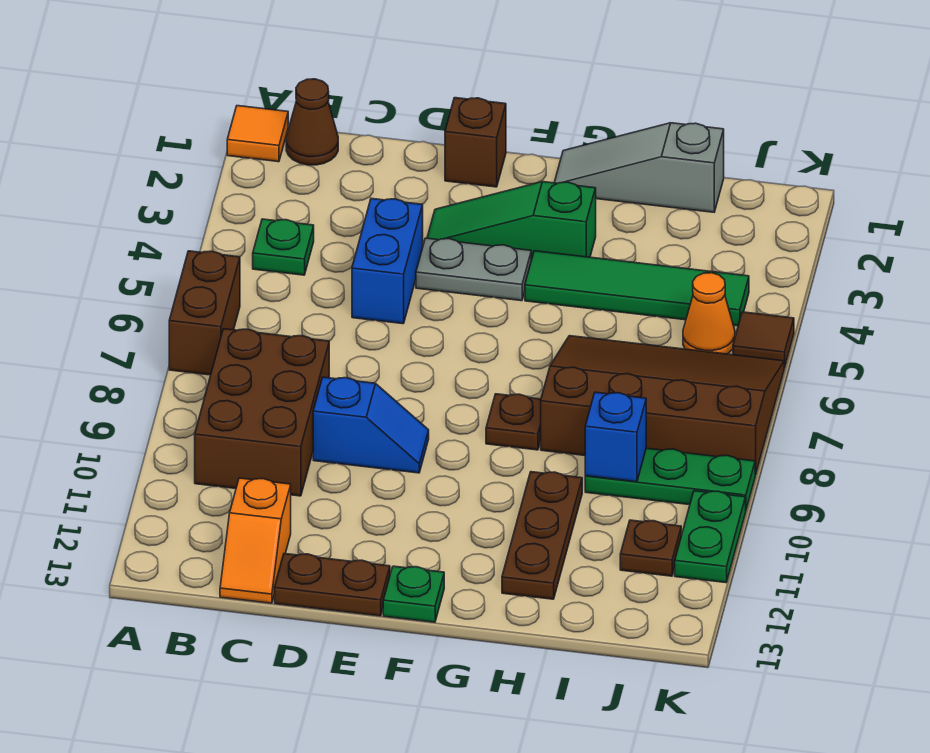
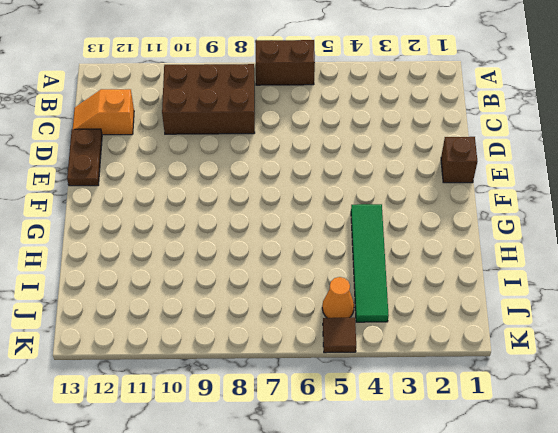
none -> orange 1x1 tile [227,106,288,162]
none -> brown 1x1 cone [286,79,338,165]
none -> green 1x1 plate [253,219,314,275]

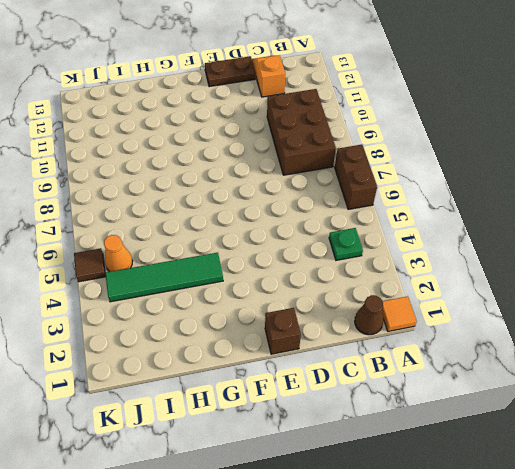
none -> blue 1x2 brick [352,198,423,324]
none -> blue 1x2 slope [313,377,429,473]
none -> green 1x3 slope [427,182,596,260]

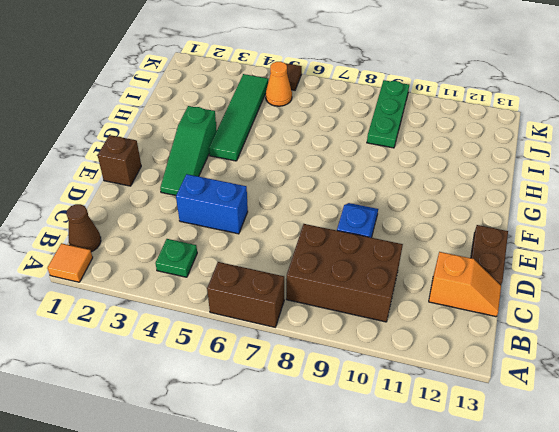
none -> grey 1x2 plate [416,238,531,301]
none -> green 1x1 plate [383,566,444,622]
none -> grey 1x3 slope [554,123,724,212]

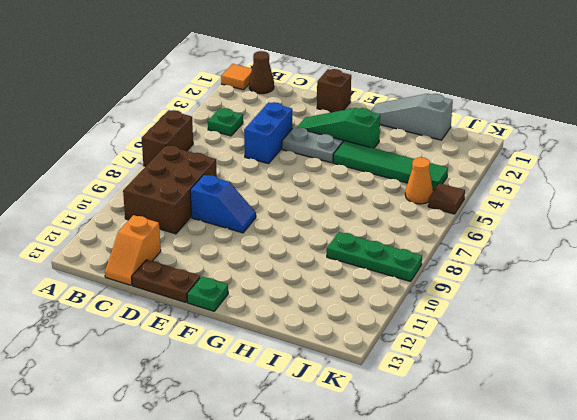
none -> brown 1x1 plate [486,394,541,450]
none -> brown 3x4 slope [541,336,784,475]
none -> brown 1x3 plate [502,472,582,599]

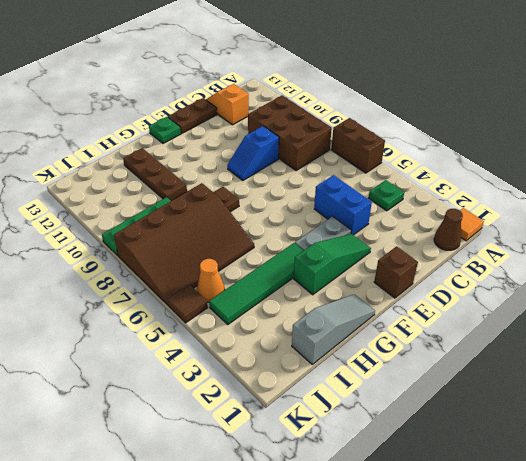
none -> brown 1x1 plate [620,520,681,576]
none -> green 1x2 plate [675,491,746,583]
none -> blue 1x1 brick [585,392,646,482]

